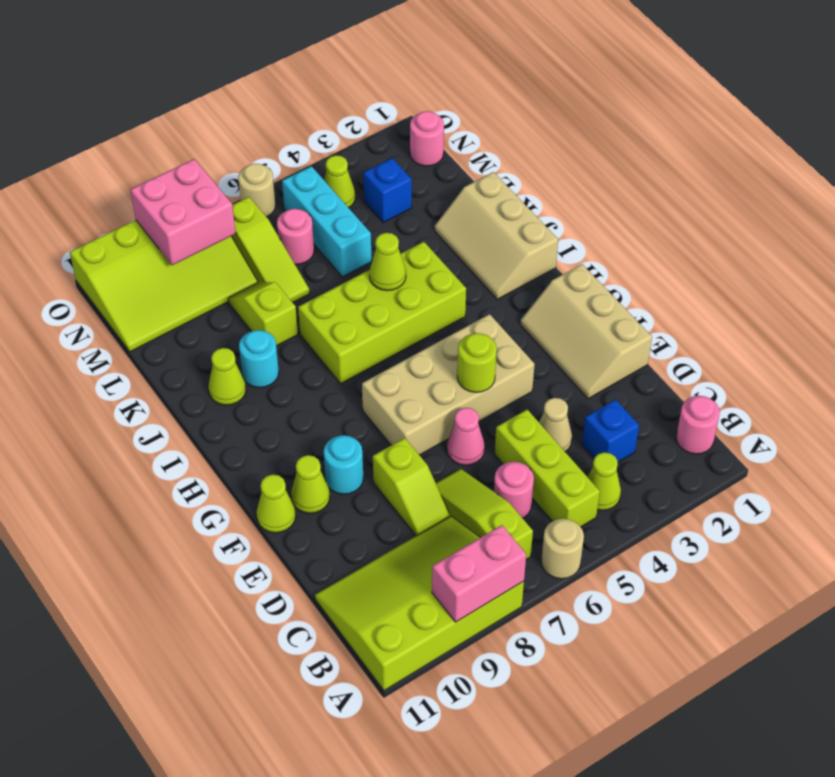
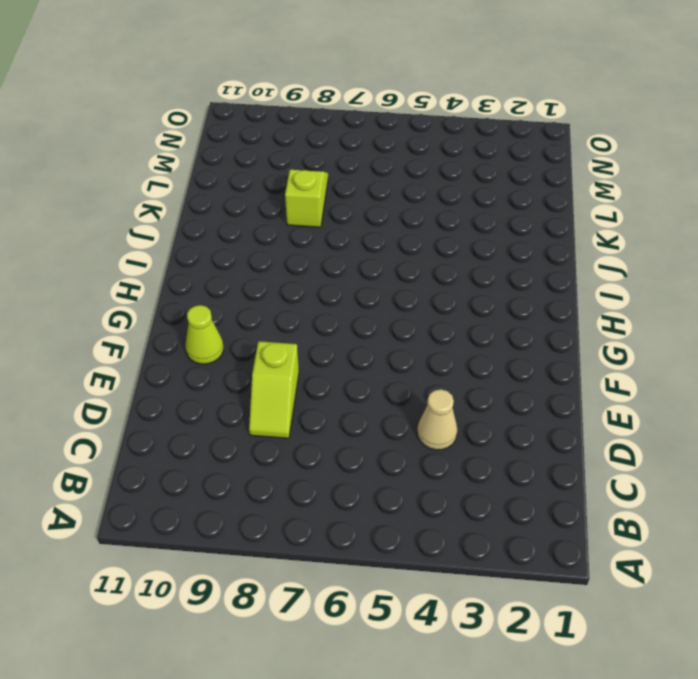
none -> tan 1x1 round brick [541,519,584,579]
none -> lime 3x4 slope [315,516,524,690]
none -> pink 1x1 round brick [676,396,720,454]
none -> lime 1x1 cone [588,452,621,510]

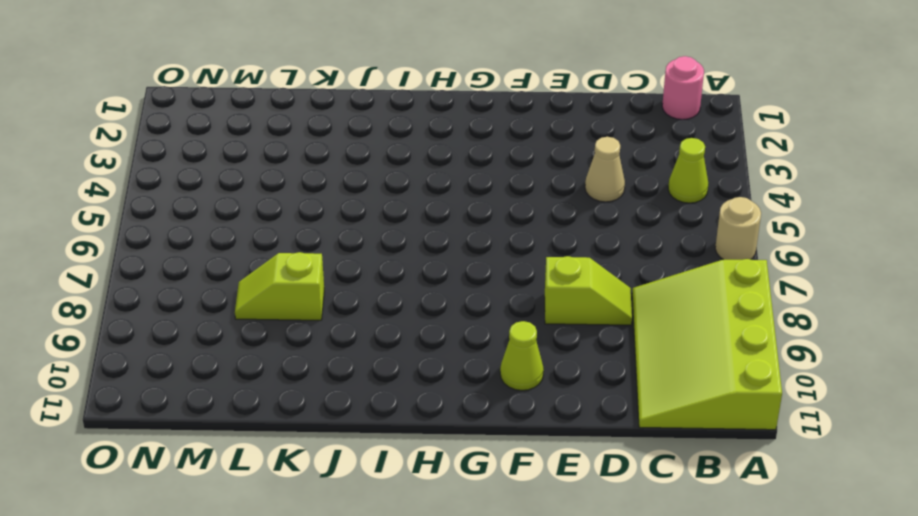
none -> lime 1x3 brick [495,410,600,527]
none -> lime 1x3 slope [436,469,533,559]
none -> blue 1x1 brick [582,400,639,462]
none -> pink 1x1 round brick [494,462,534,518]

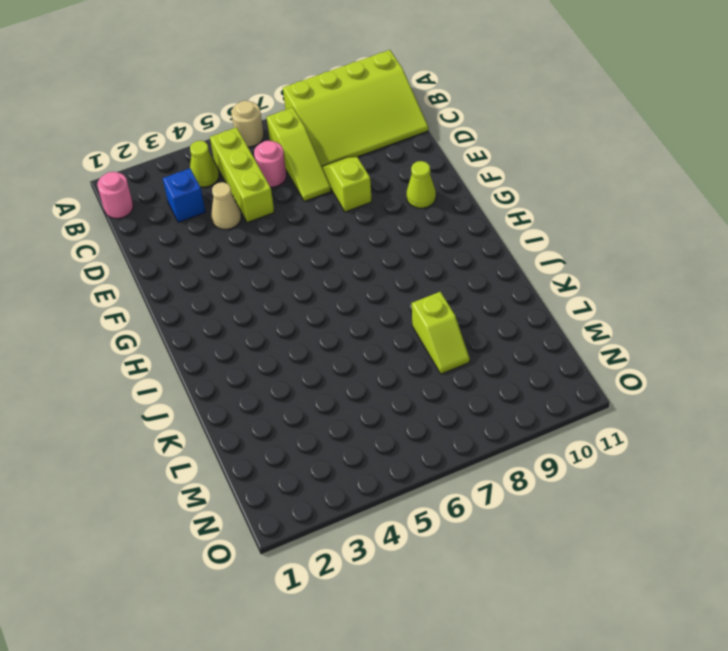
none -> tan 2x3 slope [520,264,652,399]
none -> pink 1x1 cone [447,408,485,465]
none -> tan 2x4 brick [362,314,534,455]
none -> cyan 1x1 round brick [324,435,363,494]

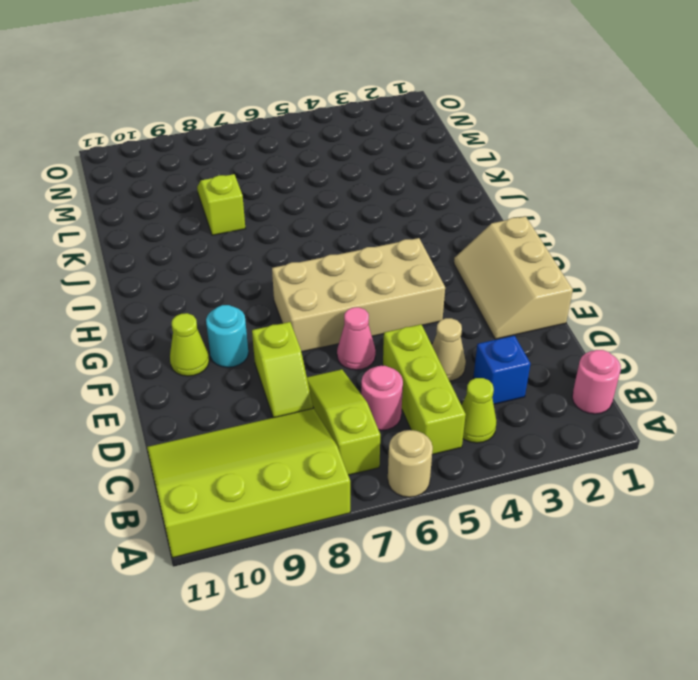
none -> lime 1x1 cone [257,475,296,533]
none -> tan 2x3 slope [435,172,558,299]
none -> lime 2x4 brick [298,242,466,383]
none -> cyan 1x1 round brick [239,330,279,388]

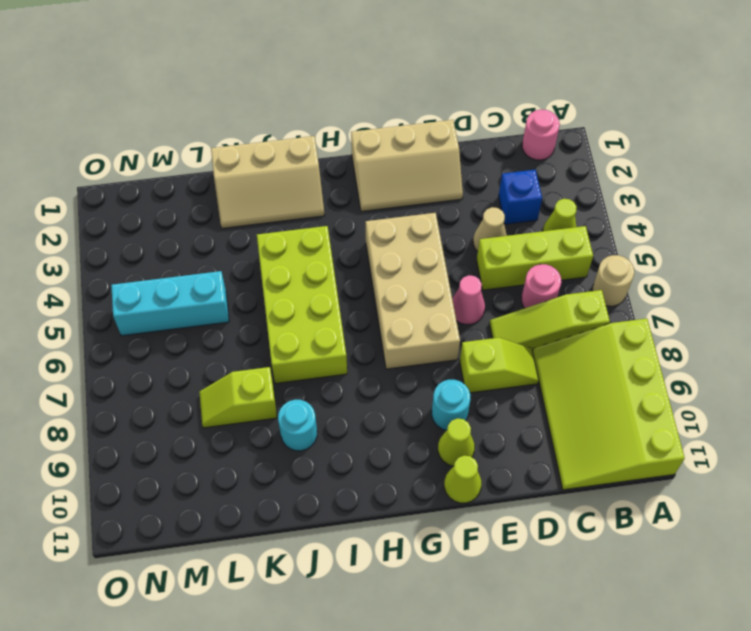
none -> lime 1x1 cone [209,348,246,405]
none -> lime 1x3 slope [231,197,310,303]
none -> blue 1x1 brick [363,158,412,223]
none -> pink 1x1 round brick [277,209,314,264]

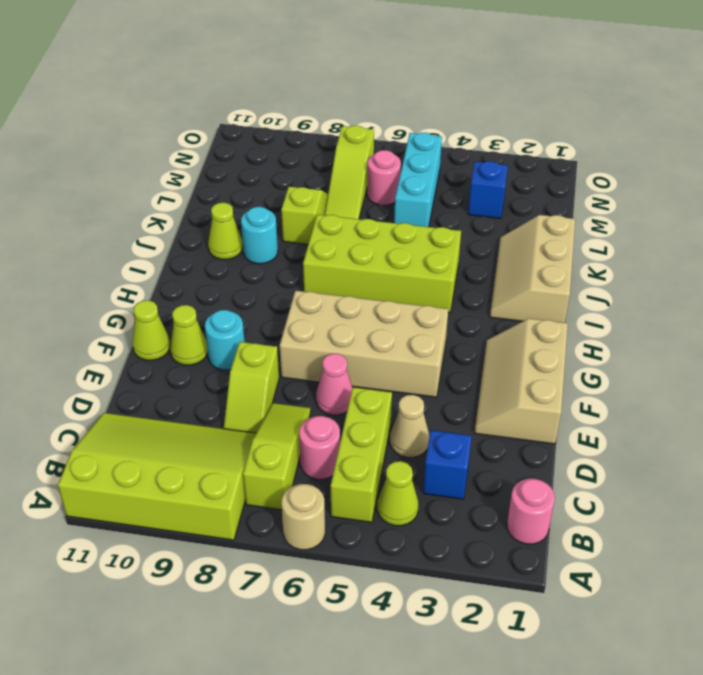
none -> lime 3x4 slope [70,220,258,352]
none -> pink 1x1 round brick [410,111,444,166]
none -> lime 1x1 cone [324,155,355,208]
none -> tan 1x1 round brick [238,164,275,217]

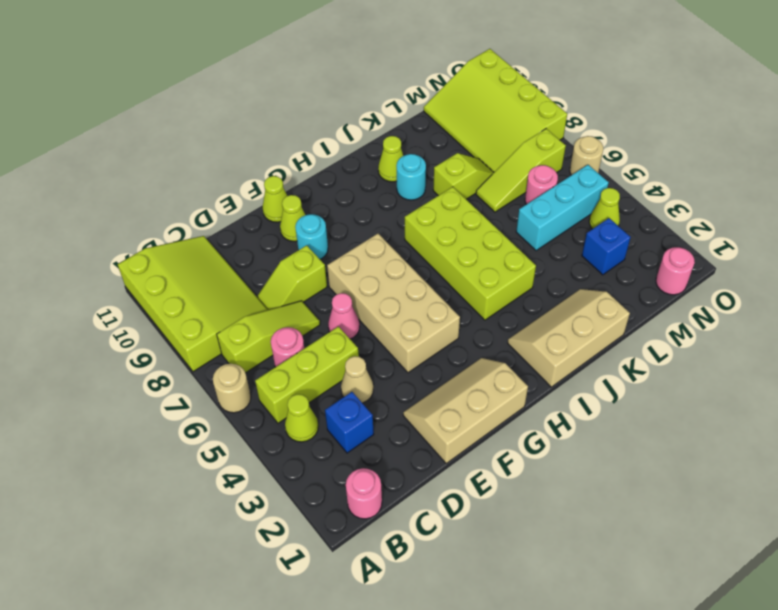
none -> pink 1x2 brick [432,525,526,622]
none -> lime 1x1 round brick [457,333,497,392]
none -> lime 1x1 cone [369,233,406,291]
none -> pink 2x2 brick [130,159,236,265]

